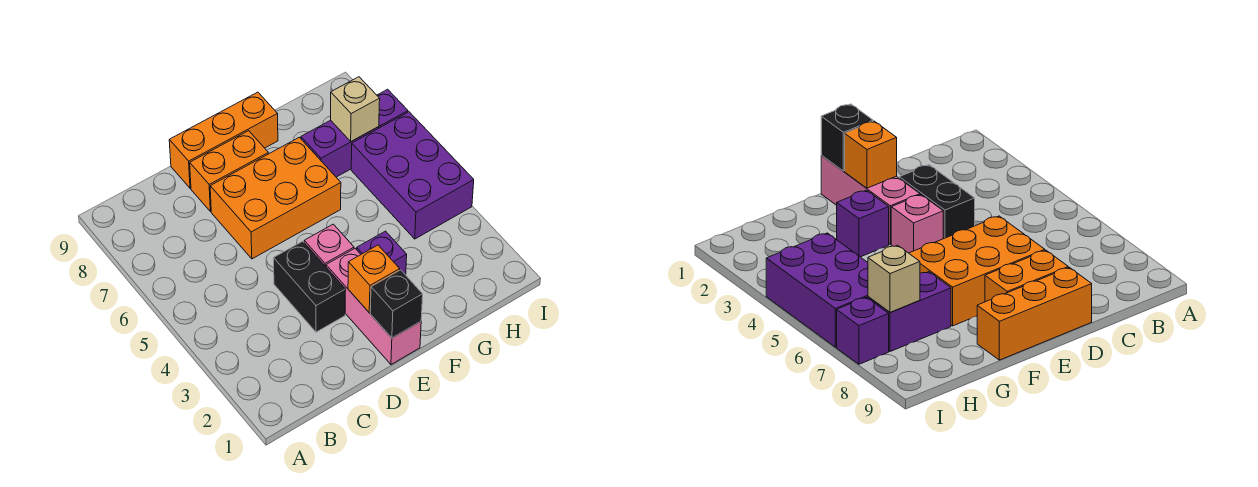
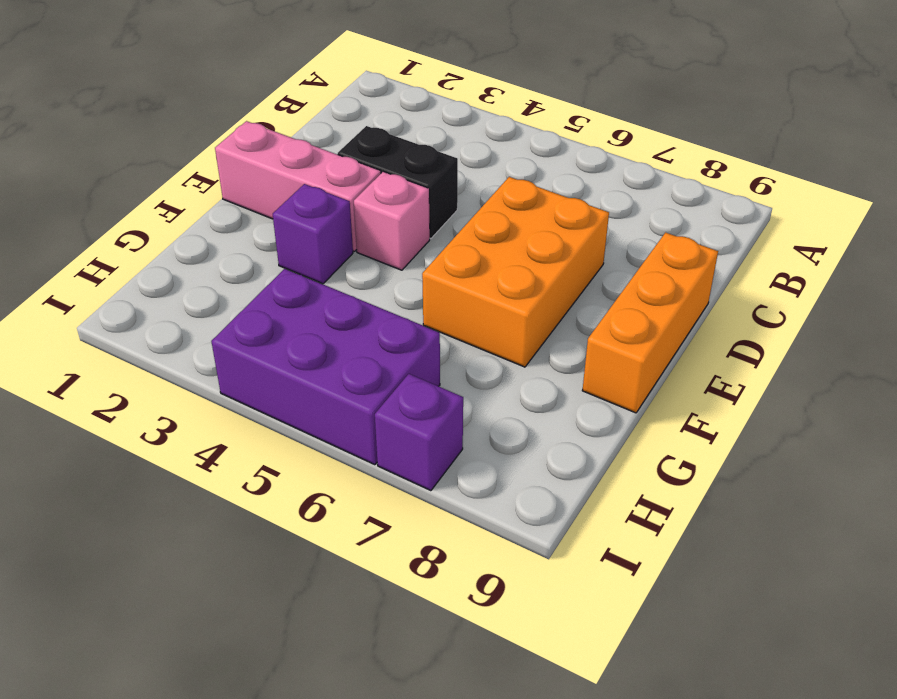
none -> orange 1x2 brick [190,131,268,212]
none -> purple 1x2 brick [301,120,379,177]
none -> black 1x1 brick [370,270,423,338]

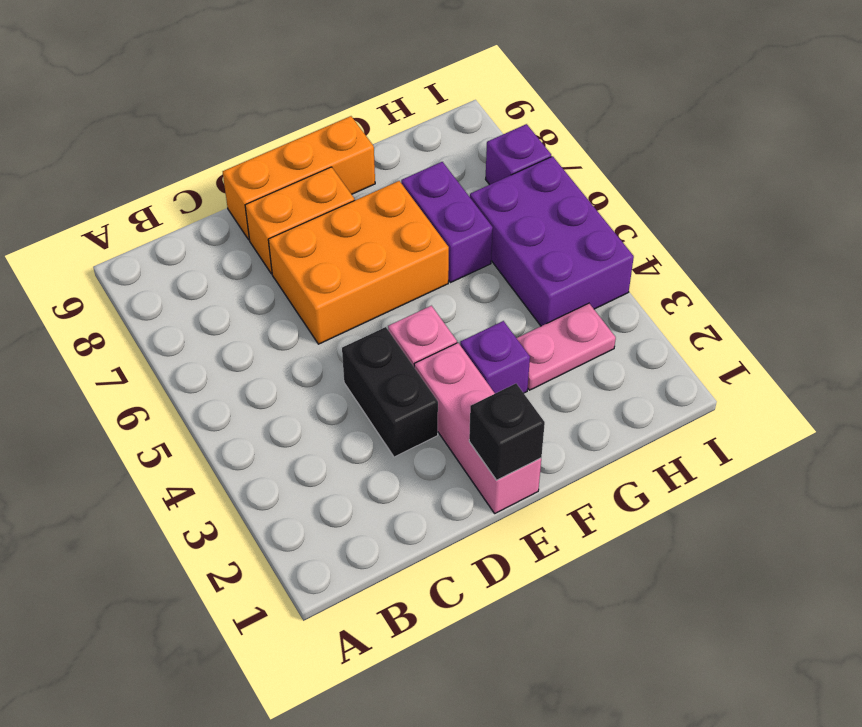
pink 1x2 plate [517,303,616,390] -> none
purple 1x2 brick [401,162,493,283] -> purple 1x2 brick turned to [301,120,379,177]
none -> orange 1x1 brick [348,245,400,313]
none -> tan 1x1 brick [331,77,380,141]

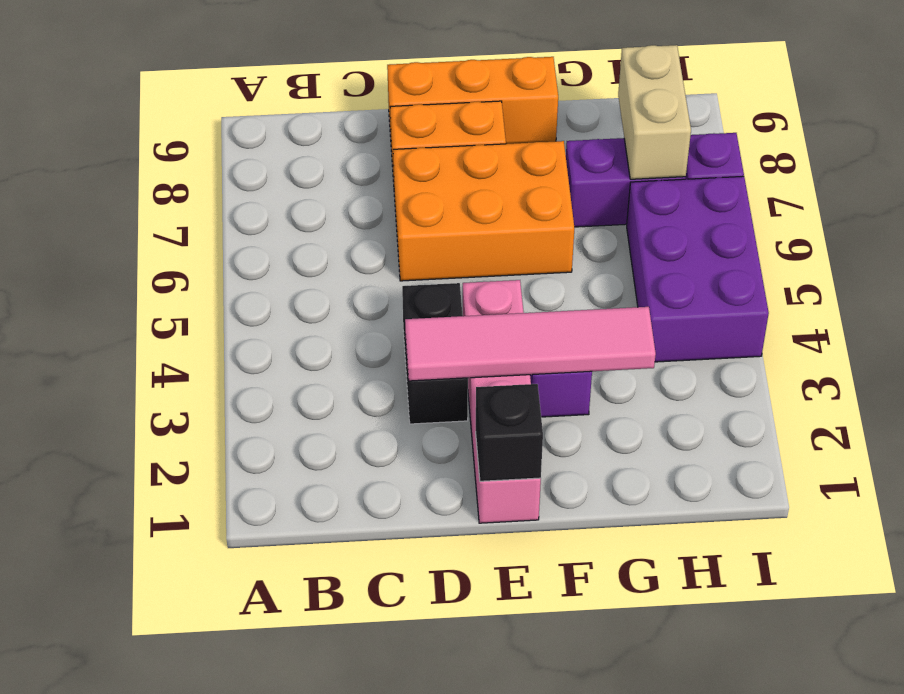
pink 1x4 tile [405,307,656,381] -> none
tan 1x2 brick [618,45,691,179] -> tan 1x1 brick [331,77,380,141]
none -> orange 1x1 brick [348,245,400,313]

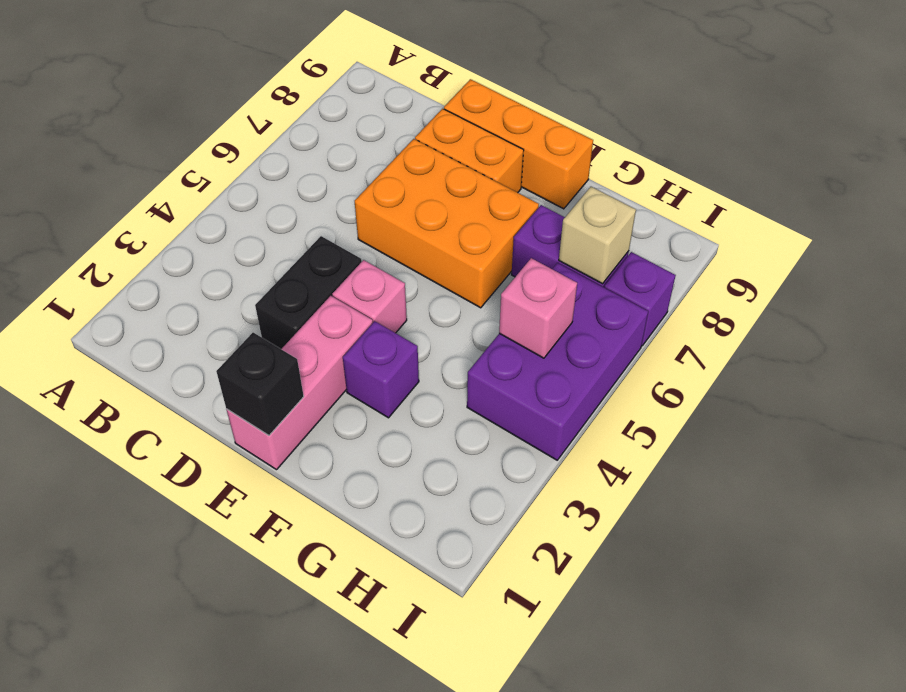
pink 1x1 brick [499,258,577,358] -> none
none -> orange 1x1 brick [348,245,400,313]

